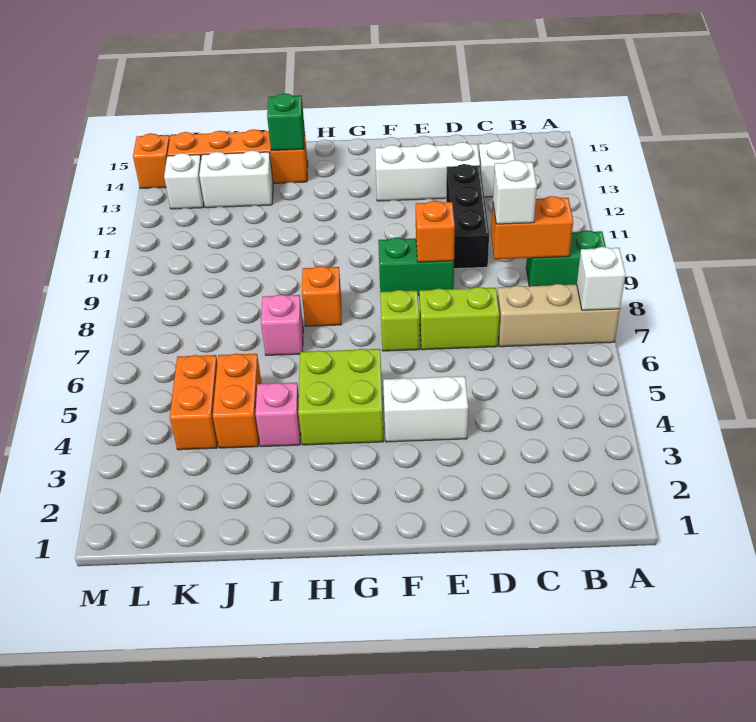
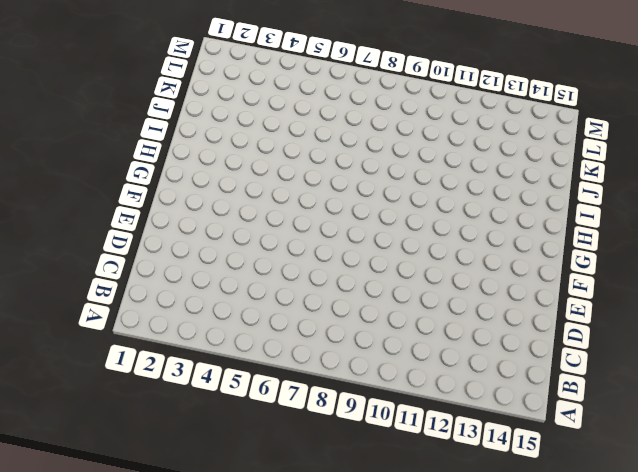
none -> tan 1x3 brick [497,284,620,347]
none -> green 1x2 brick [526,230,606,286]
none -> white 1x1 brick [479,141,515,197]

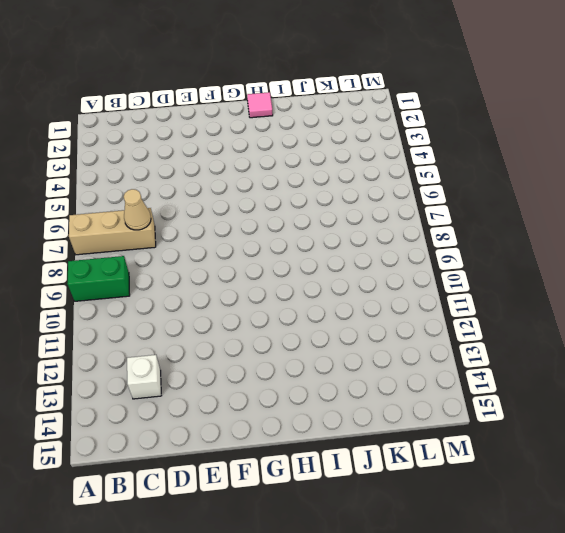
tan 1x1 cone [124,189,151,230] -> none
pink 1x1 tile [247,92,273,118] -> none
none -> lime 1x2 brick [419,287,499,350]
none -> black 1x3 brick [446,164,489,269]
none -> white 1x3 brick [375,142,480,201]

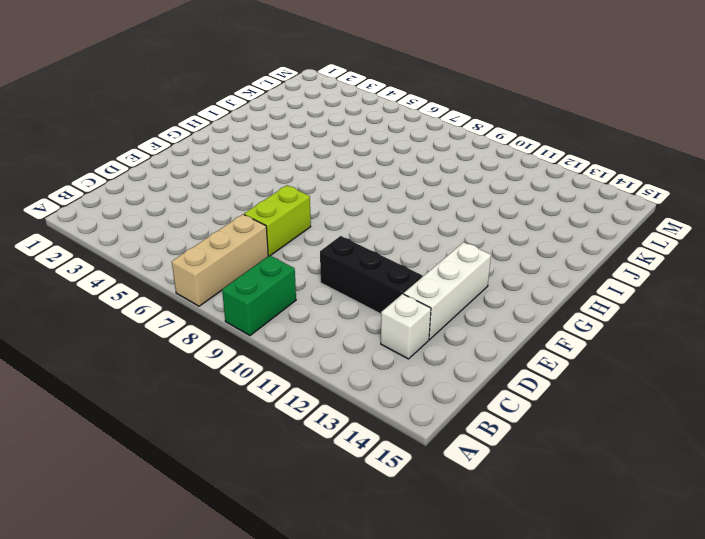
none -> white 1x2 brick [383,376,468,442]
none -> green 1x2 brick [378,238,454,295]
none -> lime 1x1 brick [380,290,420,351]

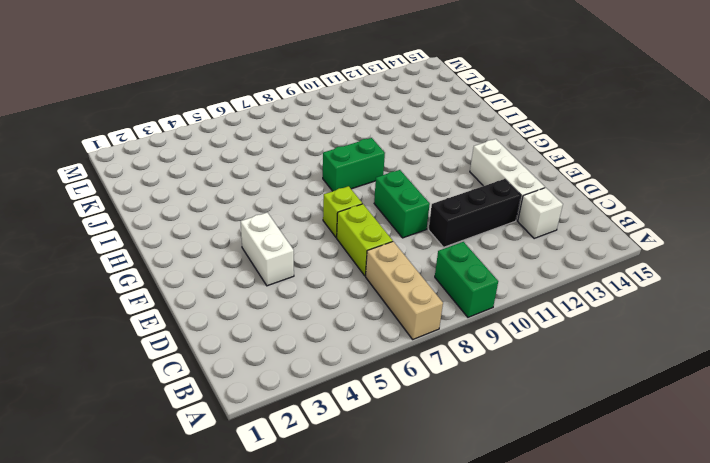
green 1x2 brick [323,138,385,191] -> orange 1x1 brick [302,266,341,326]
none -> lime 2x2 brick [298,349,384,445]
none -> pink 1x1 brick [256,382,301,447]
none -> pink 1x1 brick [261,295,303,355]

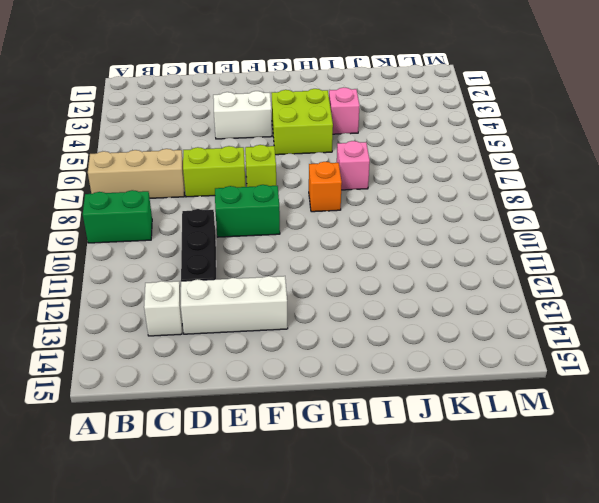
none -> orange 1x4 brick [167,129,308,183]
none -> orange 1x2 brick [213,354,262,448]
none -> white 1x2 brick [199,150,273,208]

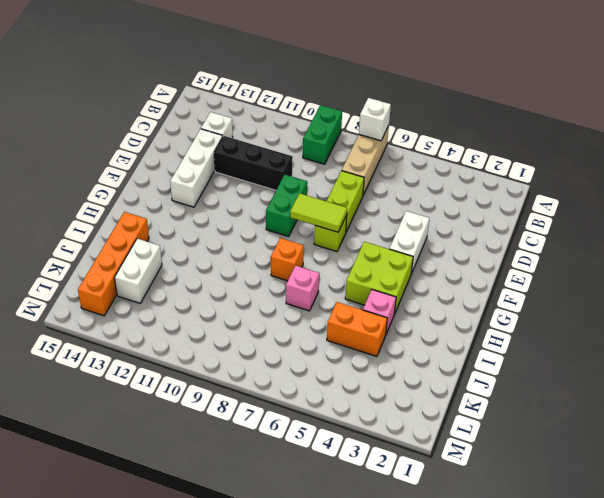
lime 1x2 tile [290,193,347,232] -> none
none -> orange 1x2 brick [170,355,218,450]
none -> white 1x1 brick [164,153,204,209]
none -> orange 1x1 brick [133,133,170,188]

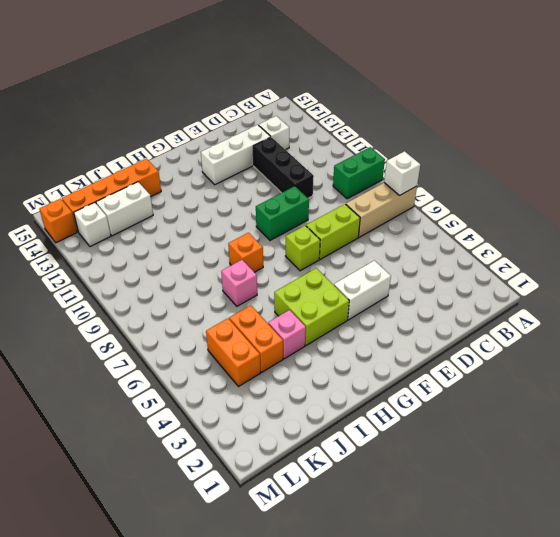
none -> orange 1x2 brick [491,196,573,259]
none -> orange 1x1 brick [416,201,455,262]
none -> green 1x1 brick [267,93,305,151]

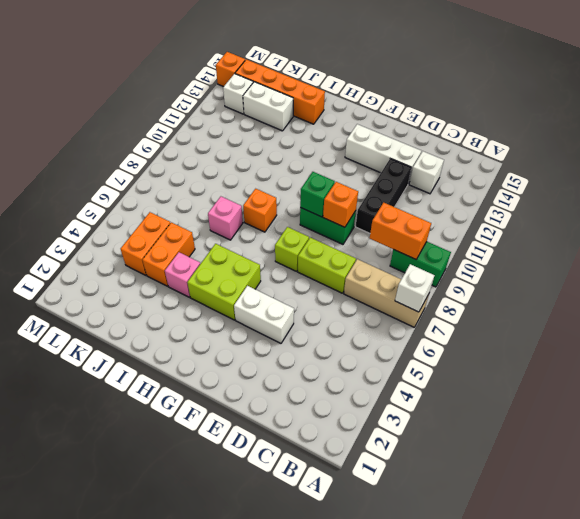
green 1x1 brick [300,172,335,217] -> green 1x1 brick moved to [267,93,305,151]
none -> white 1x1 brick [493,160,537,224]

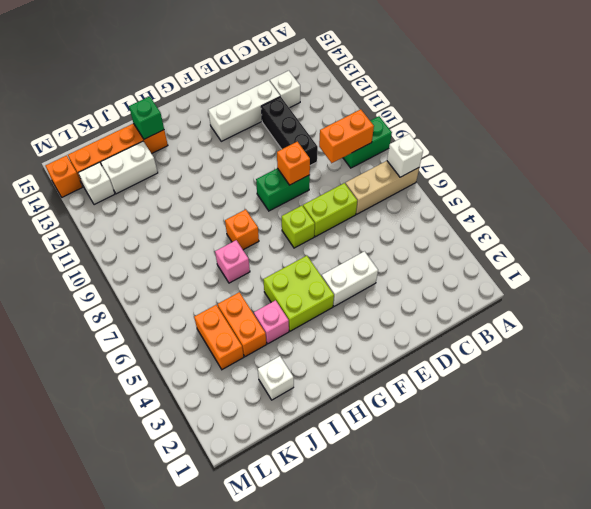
white 1x1 brick [258,356,294,400] -> white 1x1 brick moved to [493,160,537,224]

